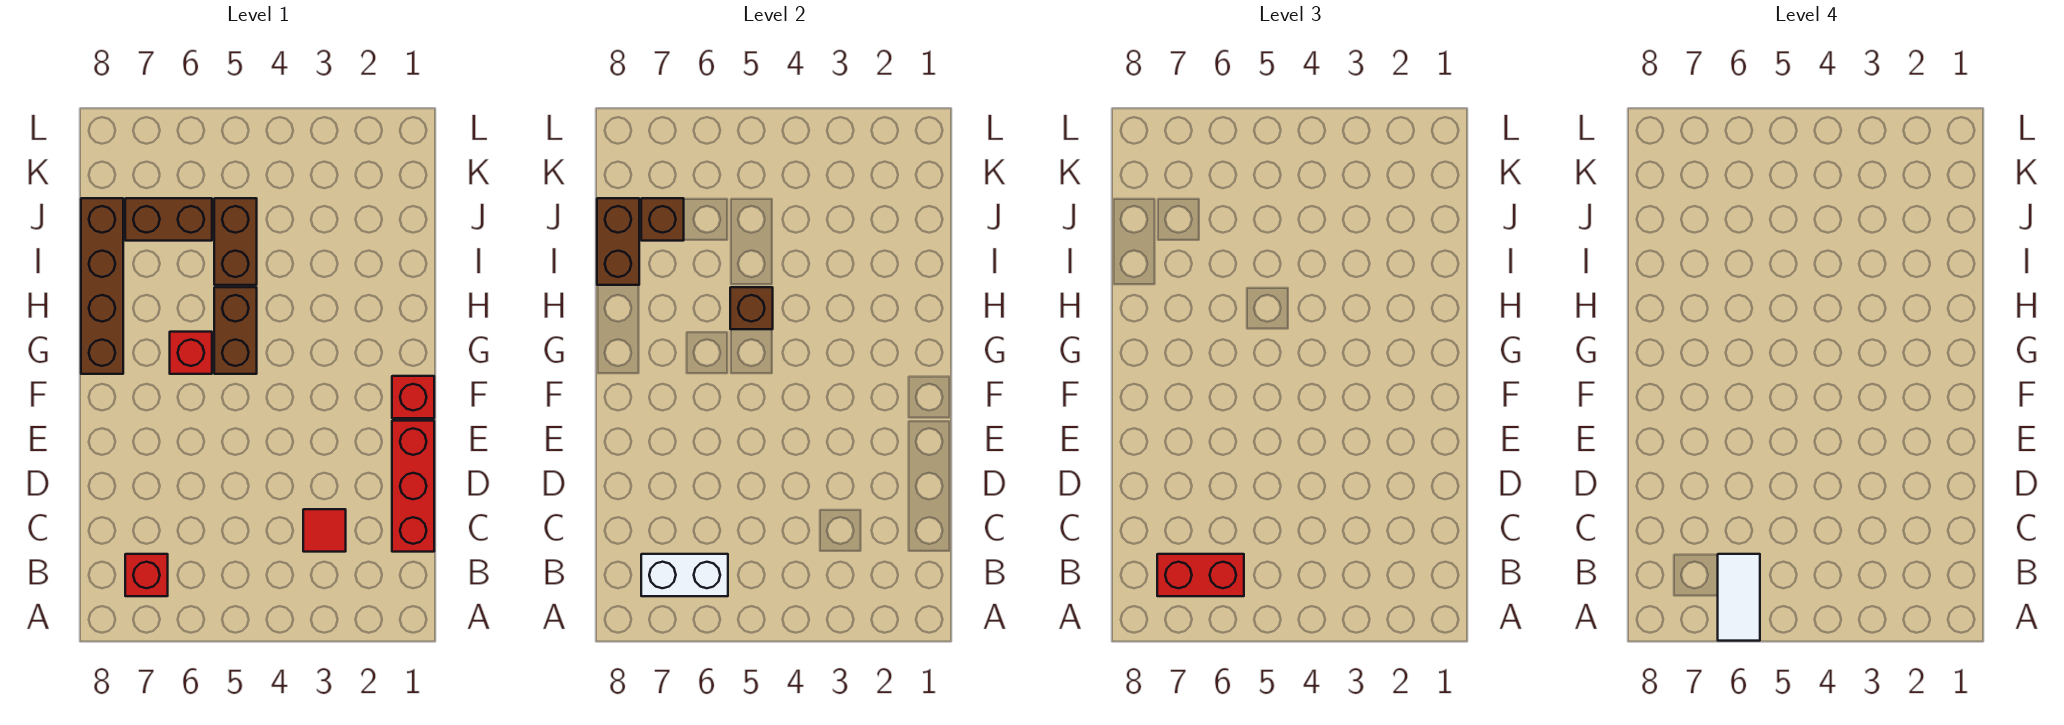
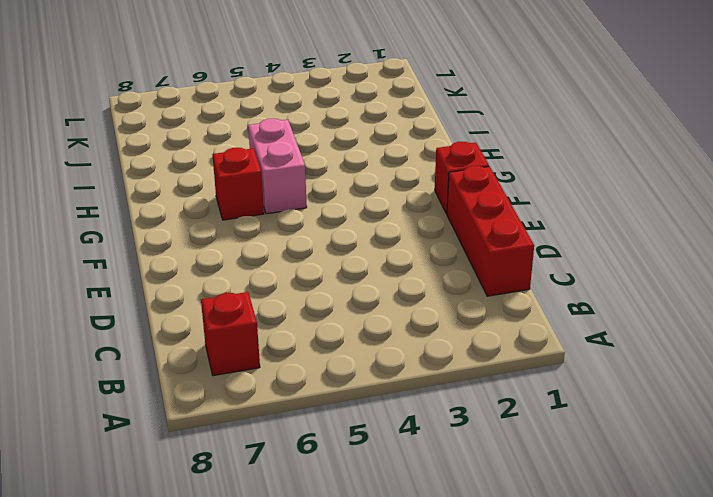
pink 1x2 brick [248,119,307,214] -> brown 1x2 brick [214,287,257,374]
none -> red 1x1 tile [303,509,346,552]
none -> brown 1x4 brick [81,198,123,374]
none -> brown 1x2 brick [214,198,257,285]

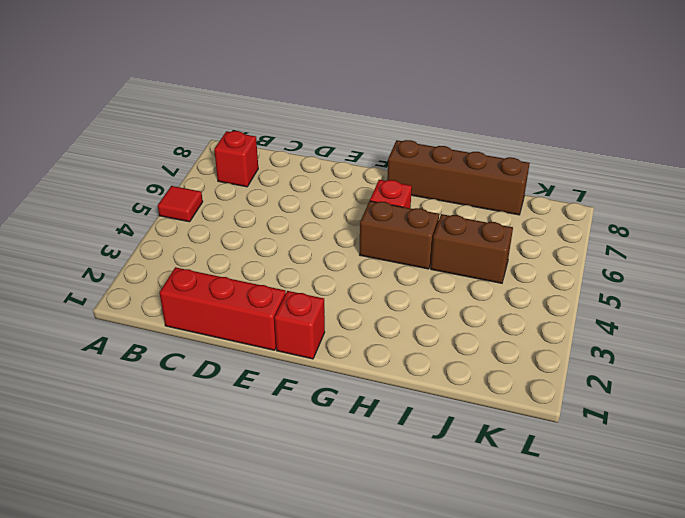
red 1x1 tile [158,186,203,222] -> red 1x1 tile moved to [303,509,346,552]
none -> brown 1x2 brick [125,198,212,241]
none -> white 1x2 brick [641,554,728,596]
none -> brown 1x1 brick [730,287,773,329]

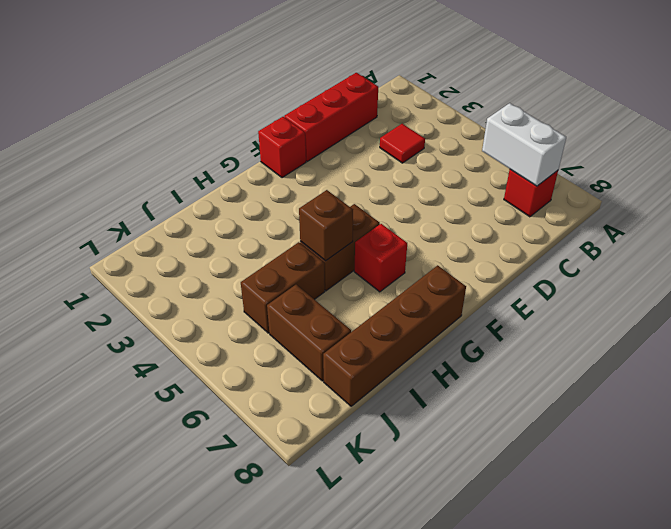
none -> brown 1x2 brick [597,198,639,285]
none -> brown 1x1 brick [641,198,684,241]
none -> red 1x2 brick [1157,554,1244,596]

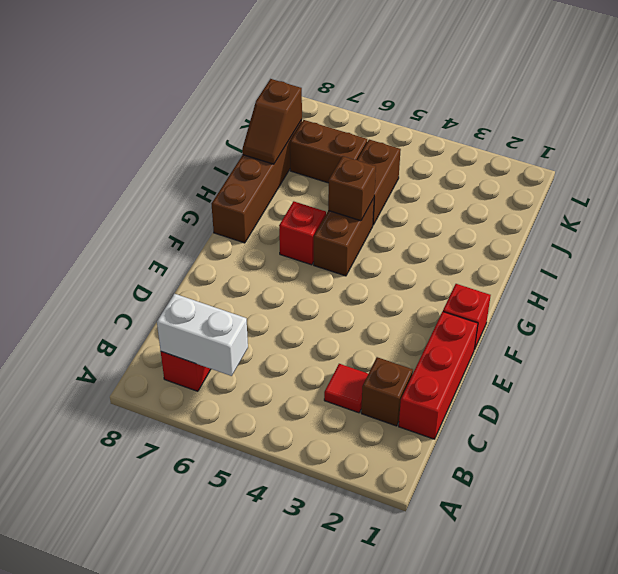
brown 1x1 brick [361,357,413,426] -> brown 1x1 brick moved to [641,198,684,241]
brown 1x2 slope [242,79,302,164] -> brown 1x2 brick [597,198,639,285]
none -> red 1x2 brick [1157,554,1244,596]
none -> white 1x2 tile [1718,554,1760,641]

